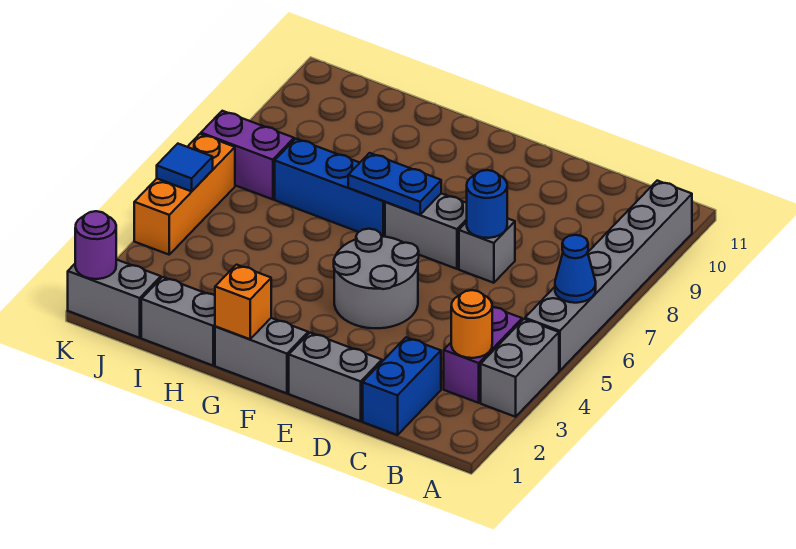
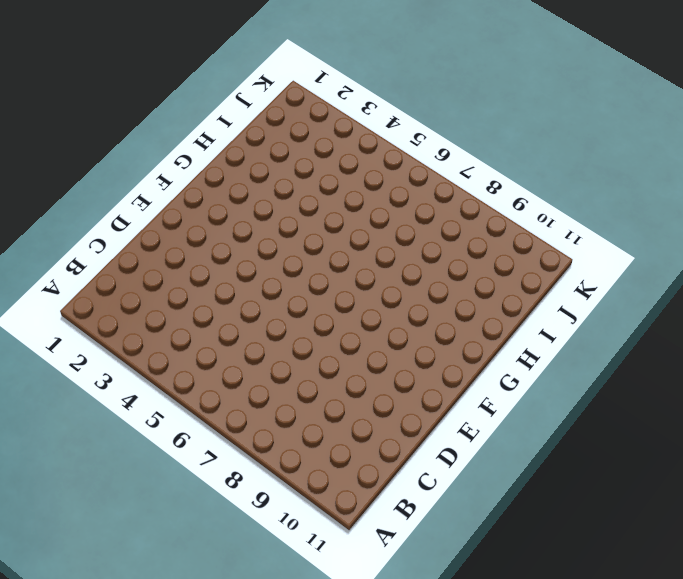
none -> grey 1x2 brick [481,319,559,417]
none -> grey 1x6 brick [525,181,692,371]
none -> purple 1x2 brick [444,307,522,403]

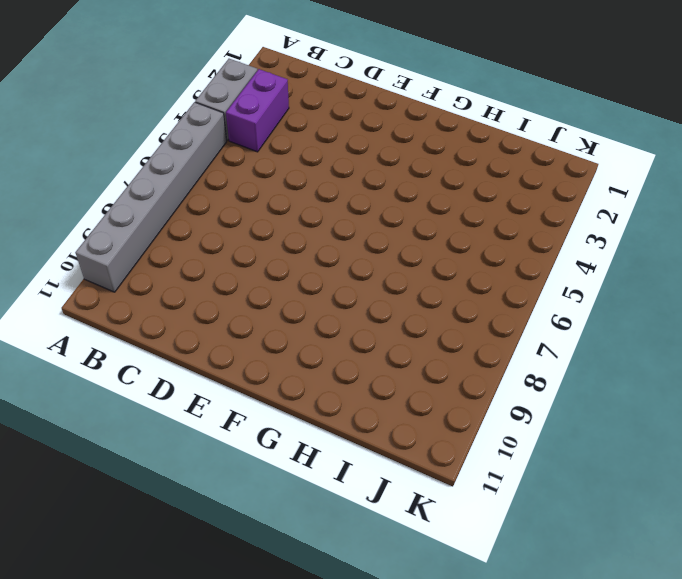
none -> blue 1x2 brick [363,337,441,435]
none -> grey 1x2 brick [289,333,382,421]
none -> grey 1x1 brick [459,218,515,283]

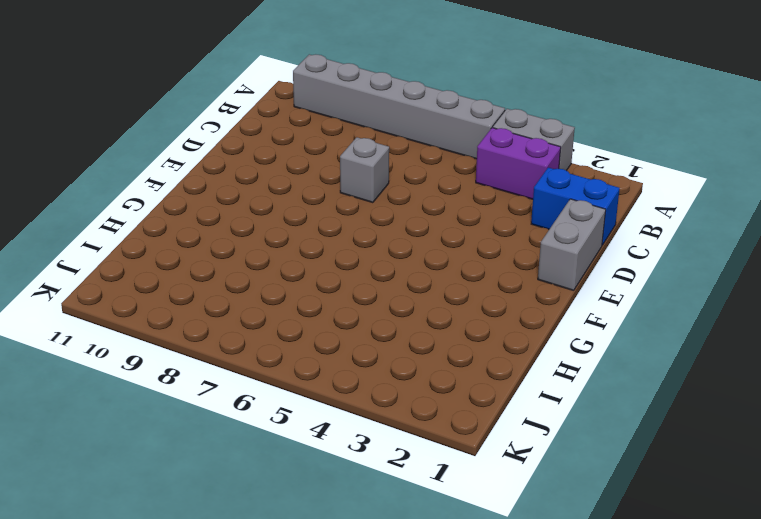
none -> grey 2x2 round brick [334,229,419,328]
none -> grey 1x2 brick [385,193,467,269]
none -> grey 1x2 brick [215,318,308,393]

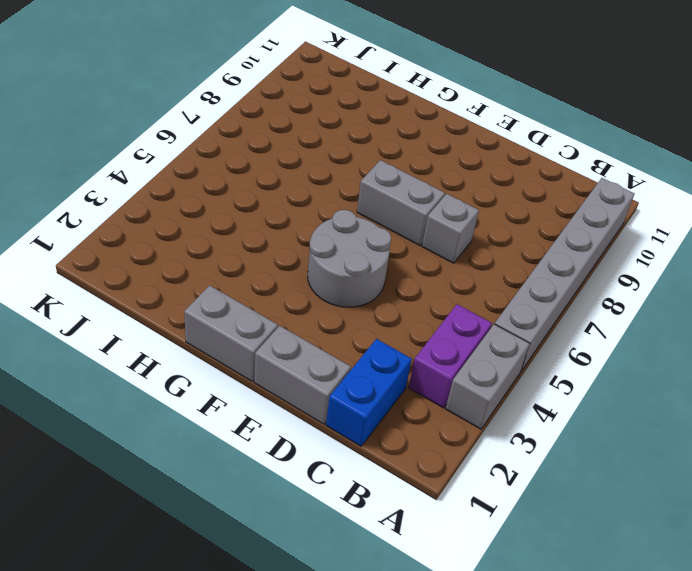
none -> blue 1x3 brick [275,139,385,237]
none -> grey 1x2 brick [141,277,215,365]
none -> grey 1x2 brick [68,259,161,338]

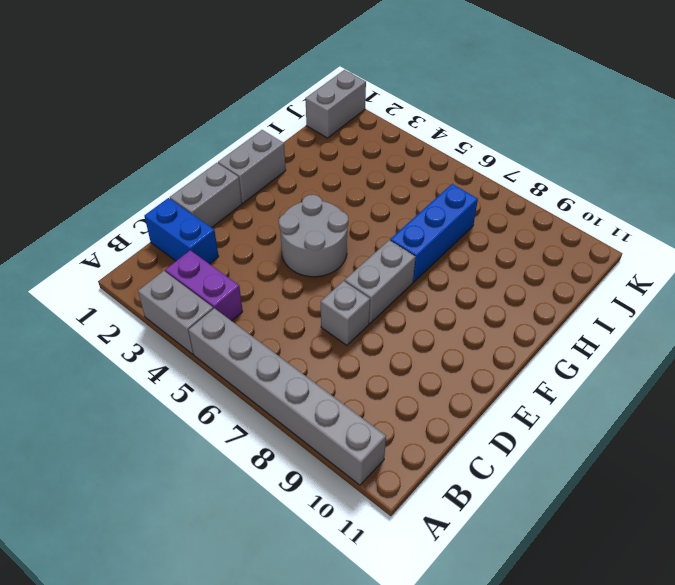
none -> grey 1x2 brick [141,277,215,365]
none -> purple 1x2 brick [201,111,294,199]
none -> orange 1x3 brick [134,134,235,255]

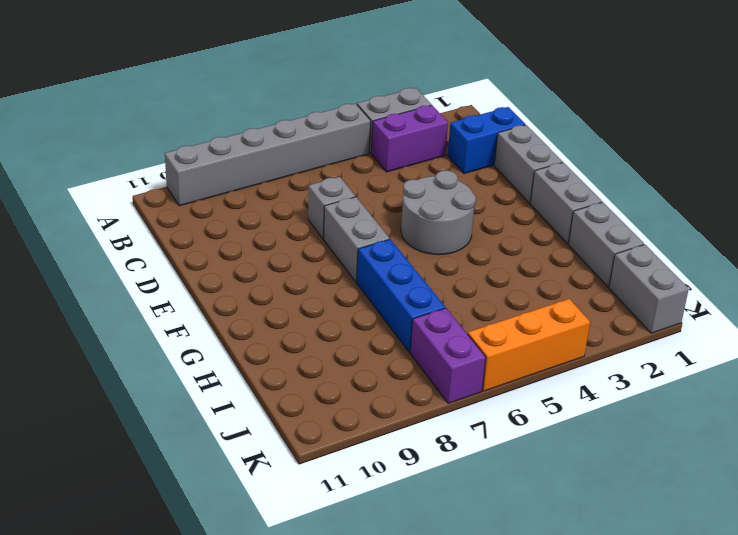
none -> blue 1x1 cone [555,235,596,303]
none -> orange 1x1 round brick [451,290,492,358]
none -> blue 1x1 round brick [467,170,507,238]

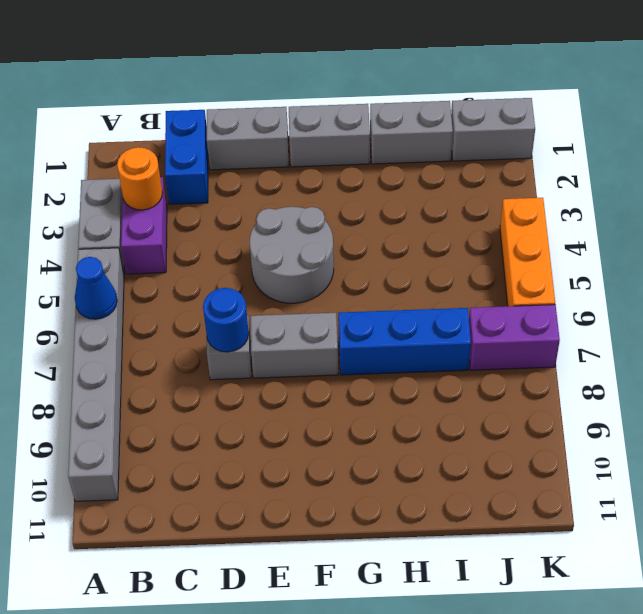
none -> blue 1x2 plate [348,153,441,215]
none -> orange 1x1 brick [215,265,271,339]
none -> purple 1x1 round brick [75,211,116,279]

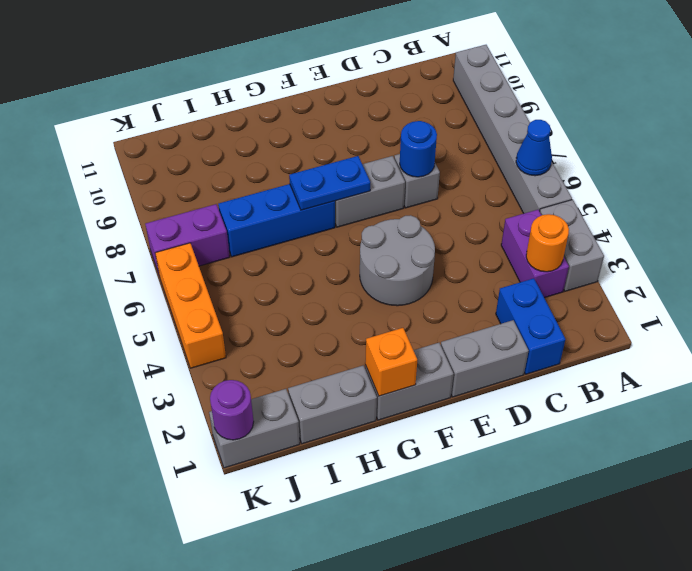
none -> blue 1x1 tile [157,144,213,191]

